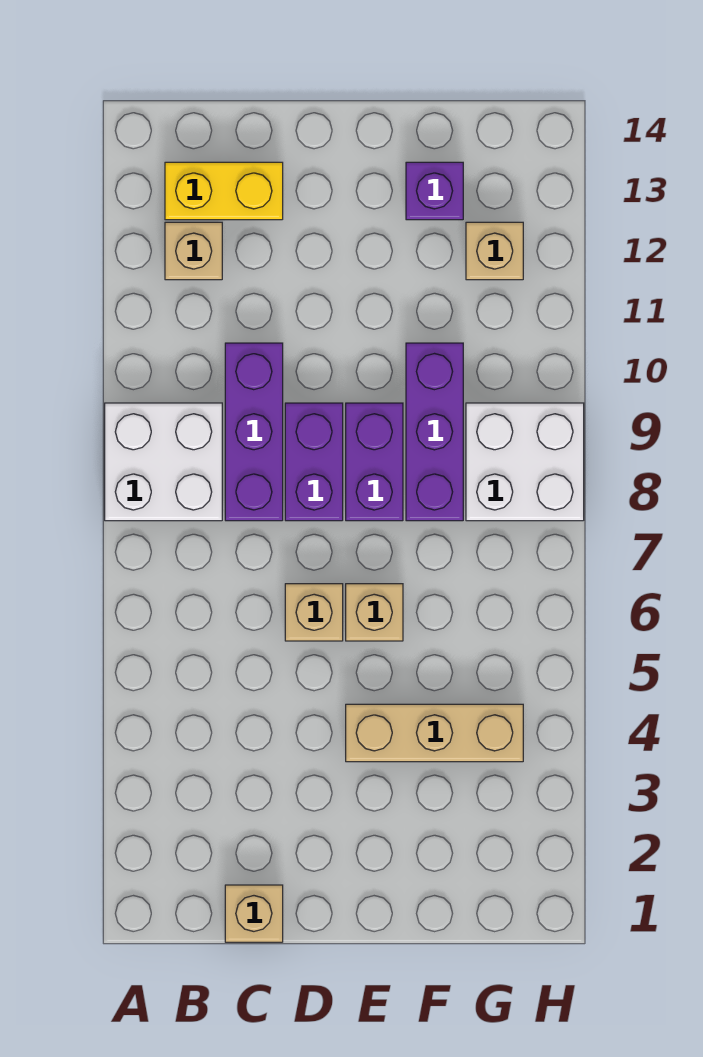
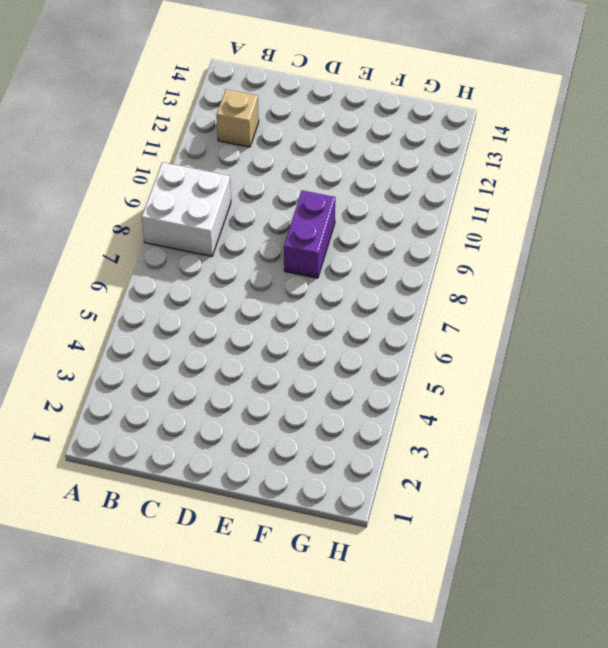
none -> yellow 1x2 brick [165,162,283,220]
none -> tan 1x1 brick [225,885,283,942]
none -> purple 1x3 brick [225,343,283,521]

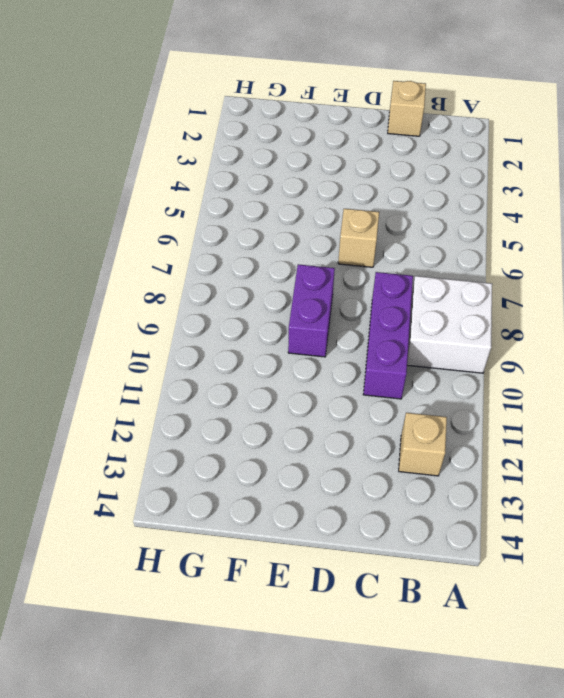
none -> yellow 1x2 brick [165,162,283,220]
none -> purple 1x2 brick [285,403,343,521]
none -> tan 1x3 brick [346,704,523,762]

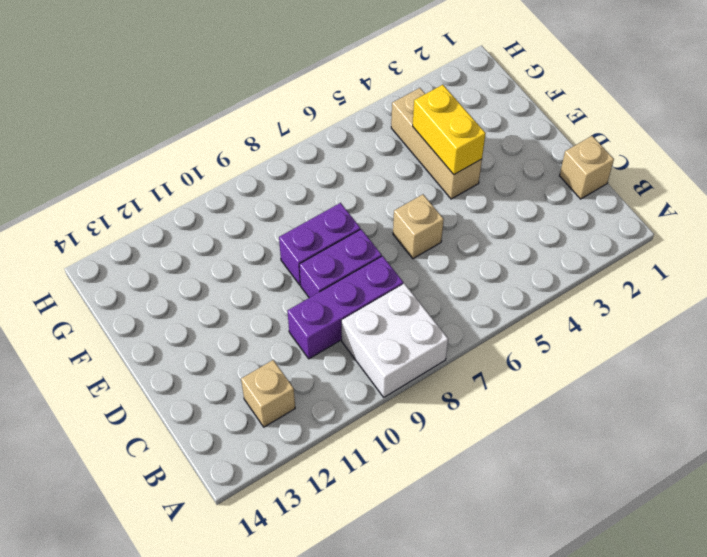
yellow 1x2 brick [413,85,486,174] -> yellow 1x2 brick moved to [165,162,283,220]
none -> tan 1x1 brick [346,584,403,641]
none -> purple 1x3 brick [406,343,463,521]
none -> purple 1x1 brick [406,162,463,220]

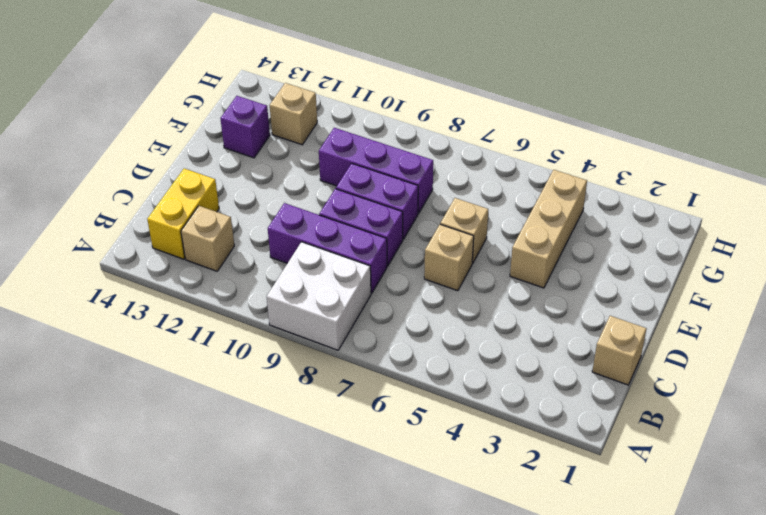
none -> white 2x2 brick [466,403,584,521]

